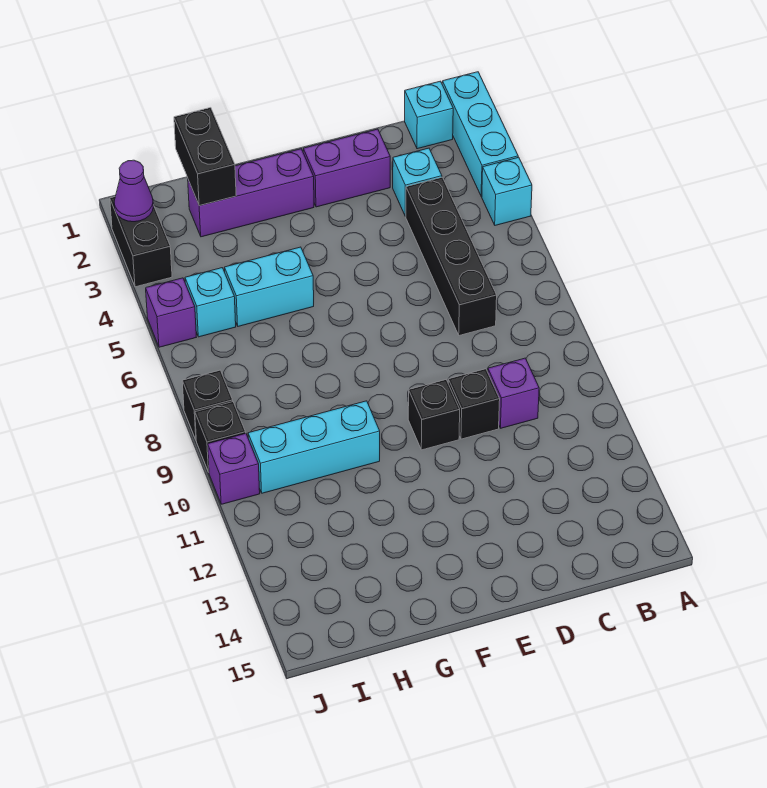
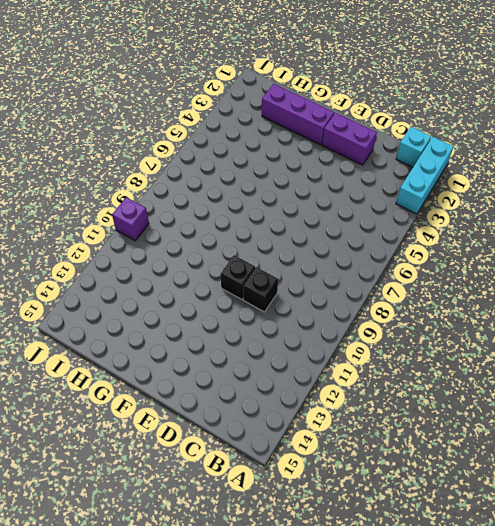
none -> cyan 1x1 brick [482,157,532,225]
none -> cyan 1x1 brick [393,148,442,216]
none -> black 1x4 brick [406,177,497,335]

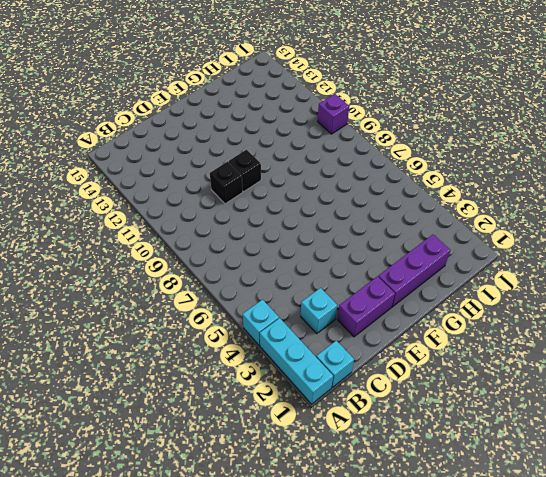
none -> black 1x4 brick [406,177,497,335]
none -> purple 1x1 brick [488,358,539,428]
none -> cyan 1x2 brick [224,247,314,326]

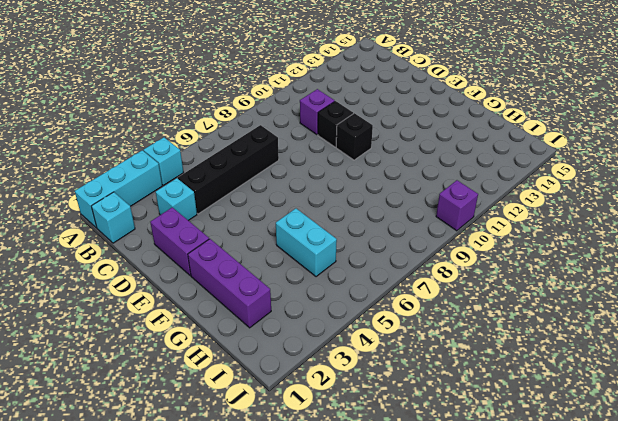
none -> cyan 1x3 brick [248,401,380,493]
none -> cyan 1x1 brick [185,268,236,337]
none -> black 1x2 brick [110,197,172,287]

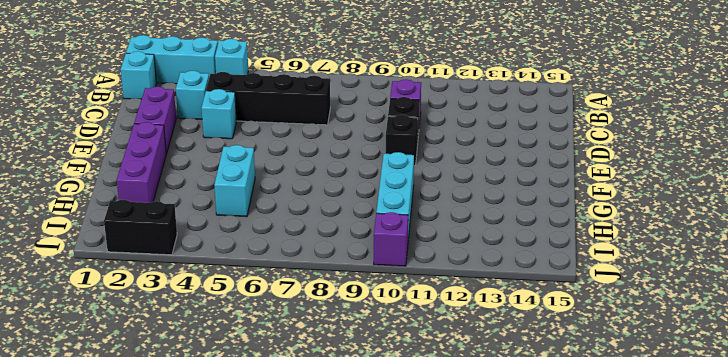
cyan 1x1 brick [202,89,237,139] -> cyan 1x1 brick moved to [185,268,236,337]
none -> purple 1x1 brick [146,278,196,347]
none -> black 1x1 brick [182,370,233,440]
none -> black 1x1 brick [195,402,246,472]

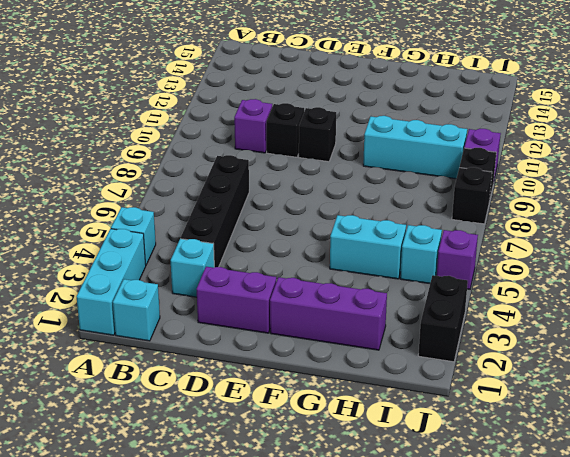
none -> black 1x2 brick [174,108,236,206]
none -> purple 1x1 cone [114,160,153,222]

